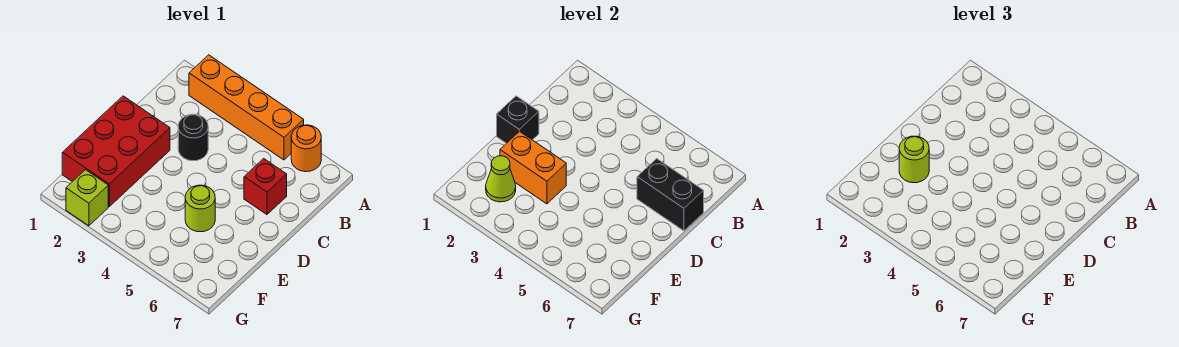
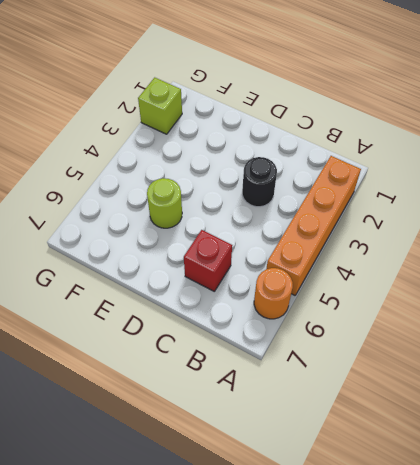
none -> red 2x3 brick [62,96,170,206]
none -> black 1x2 brick [637,159,704,231]
none -> black 1x1 brick [497,96,539,143]

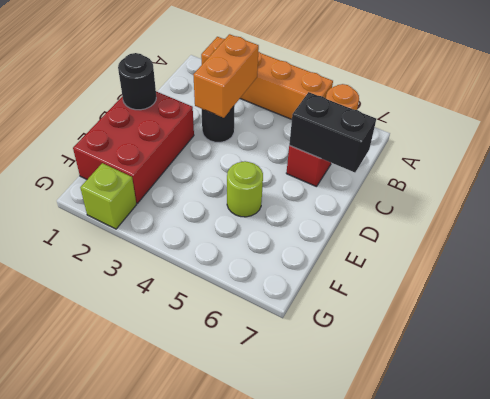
orange 1x2 brick [193,34,259,118] -> orange 1x2 brick turned to [500,131,566,204]
black 1x1 round brick [118,53,156,110] -> black 1x1 brick [497,96,539,143]
none -> lime 1x1 cone [486,156,516,202]
none -> lime 1x1 round brick [899,136,929,183]

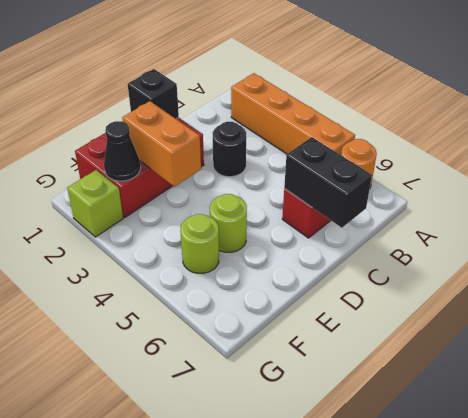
black 1x1 cone [104,121,141,181] -> lime 1x1 cone [486,156,516,202]
lime 1x1 round brick [180,214,219,273] -> lime 1x1 round brick moved to [899,136,929,183]

